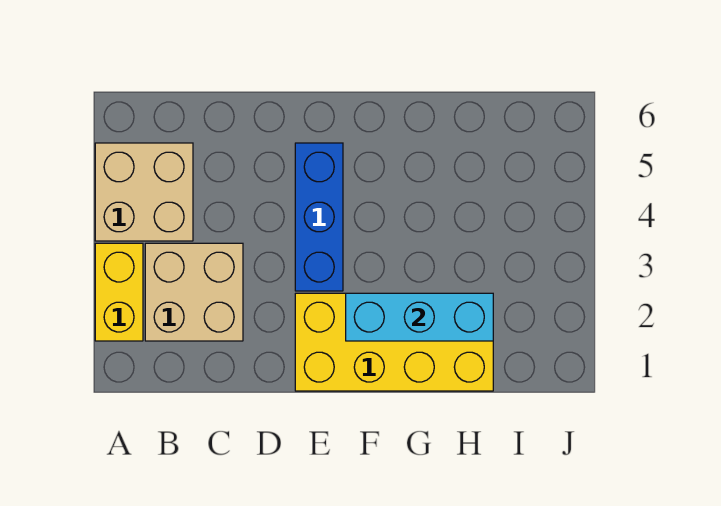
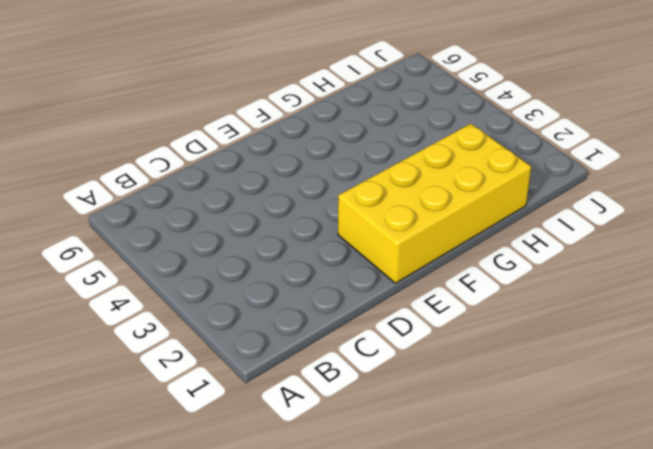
none -> yellow 1x2 brick [95,243,143,341]
none -> tan 2x2 brick [95,143,193,241]

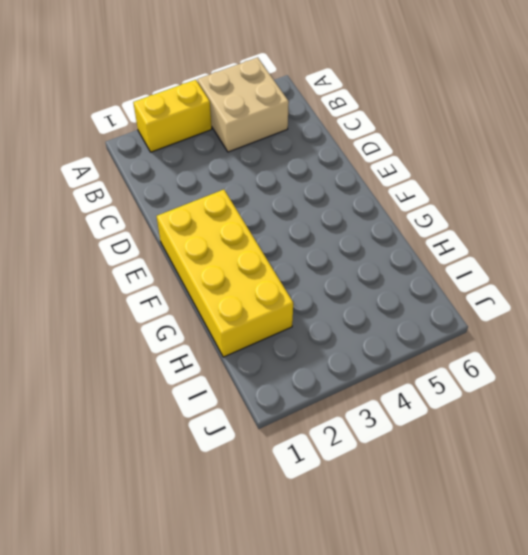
none -> tan 2x2 brick [145,243,243,341]
none -> blue 1x3 brick [295,143,343,291]

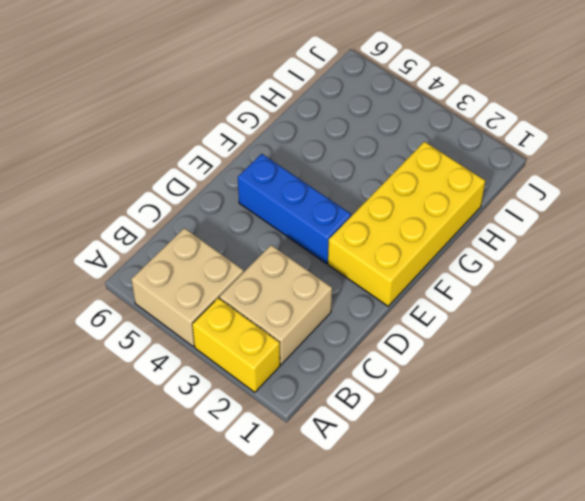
none -> cyan 1x3 brick [346,293,493,341]

